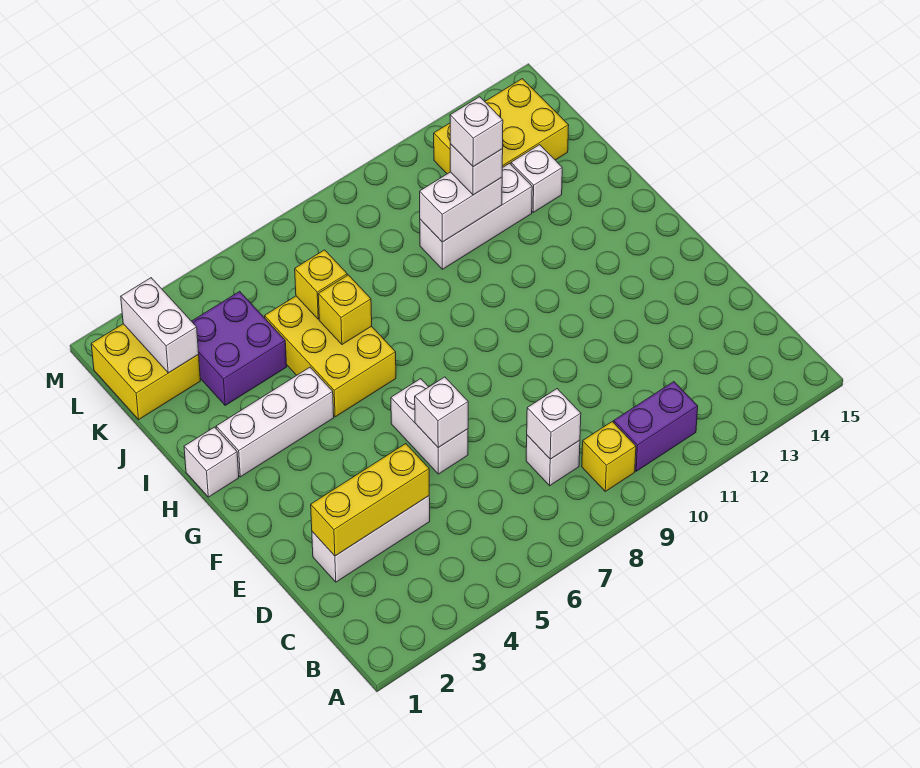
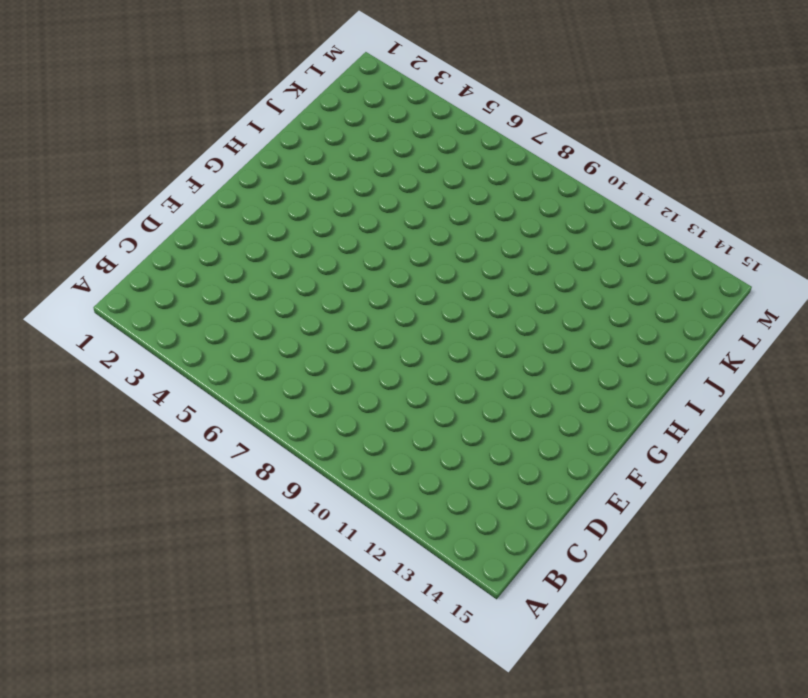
none -> yellow 1x1 brick [582,422,636,491]
none -> purple 1x2 brick [614,382,698,471]
none -> white 1x1 brick [526,435,580,486]

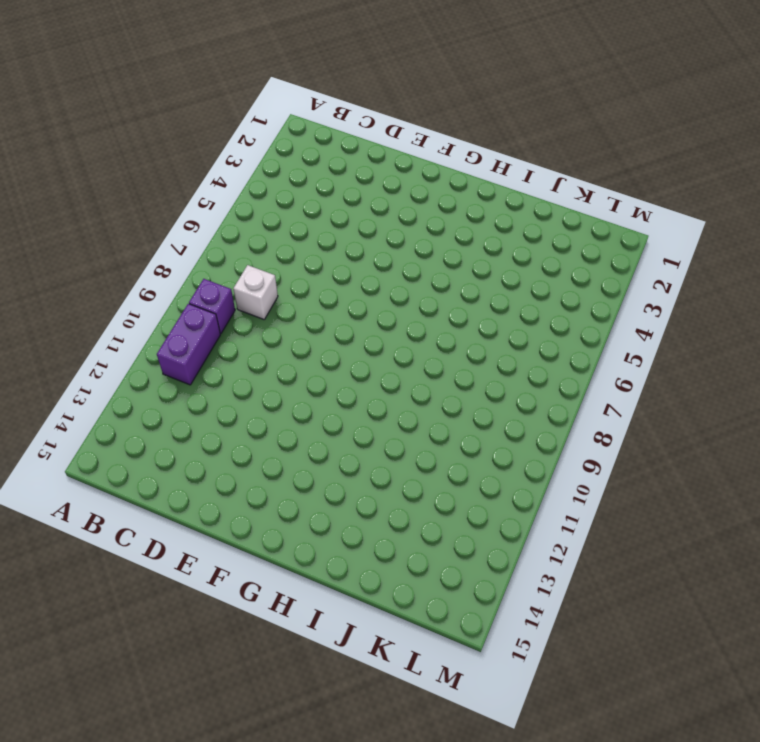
purple 1x1 brick [189,279,235,334] -> yellow 1x1 brick [582,422,636,491]
none -> white 1x3 brick [312,496,430,582]
none -> white 1x2 brick [391,379,468,474]
none -> white 1x1 brick [184,427,239,497]

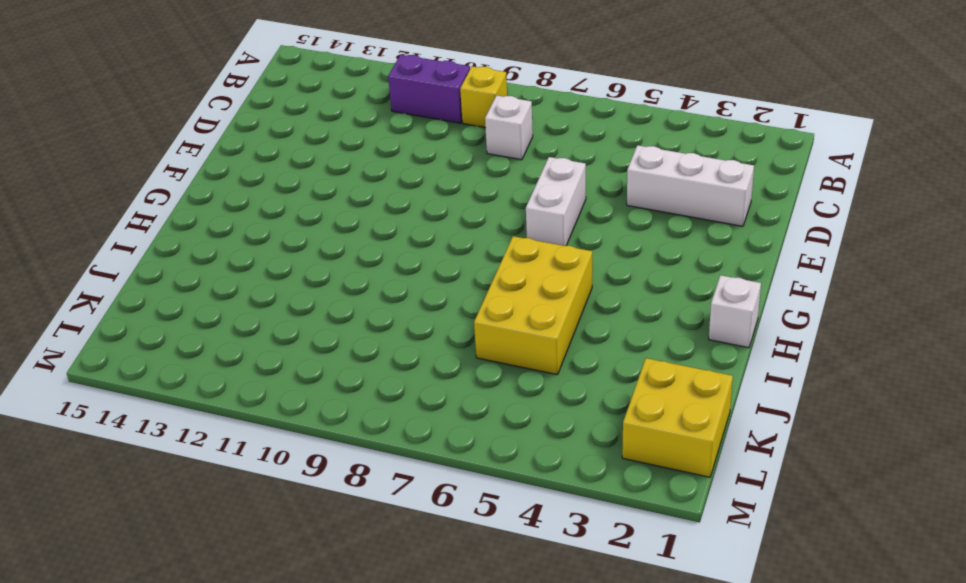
none -> white 1x3 brick [216,367,334,477]
none -> purple 2x2 brick [192,291,287,405]
none -> white 1x3 brick [420,163,532,269]

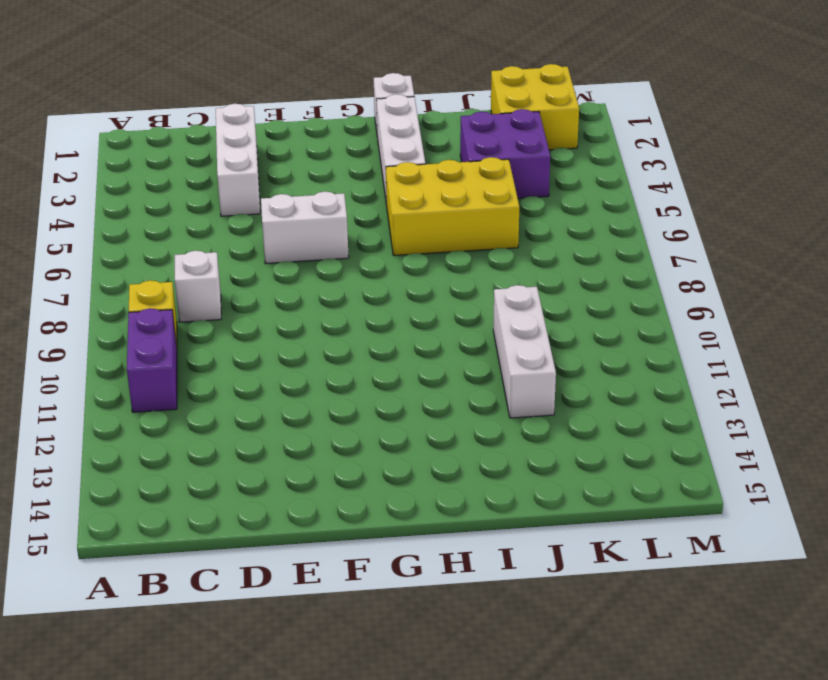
none -> white 1x1 brick [511,145,562,212]
none -> yellow 2x3 brick [434,79,569,174]
none -> white 1x1 brick [527,389,581,459]

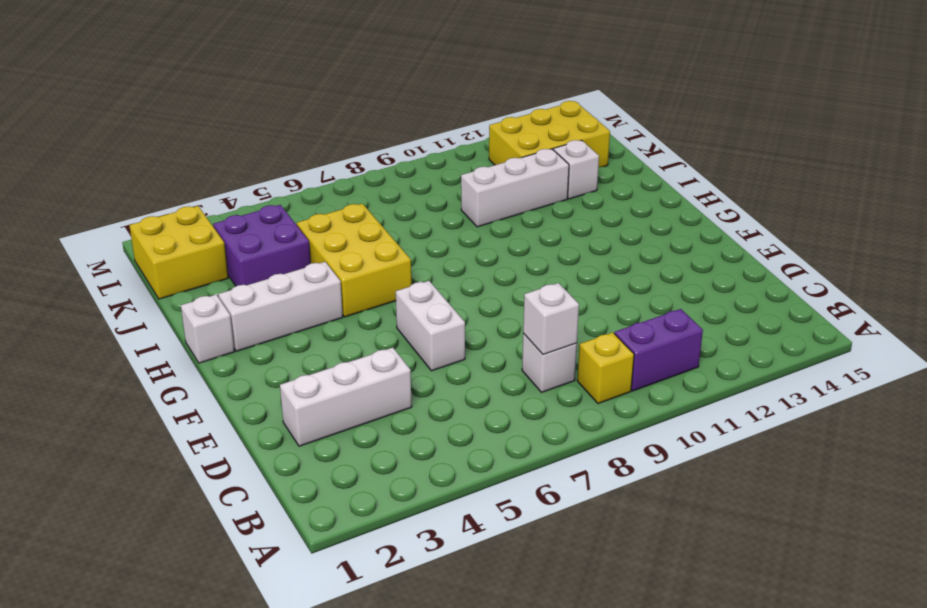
none -> yellow 1x3 brick [311,444,429,556]
none -> white 1x1 brick [415,377,468,447]
none -> yellow 1x1 brick [318,275,372,345]

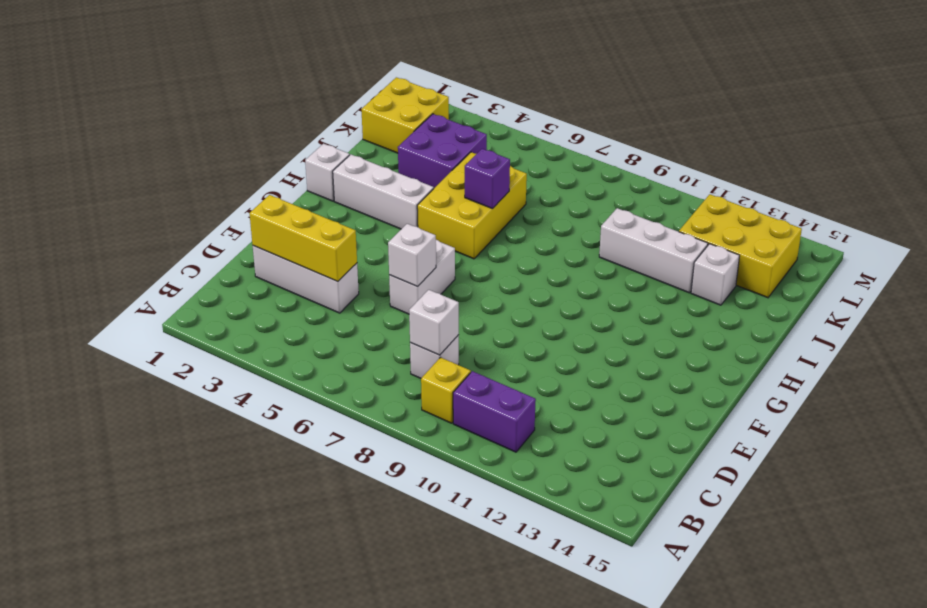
purple 1x1 brick [465,149,510,209] -> yellow 1x1 brick [318,275,372,345]
none -> yellow 1x1 brick [295,250,347,319]
none -> white 1x2 brick [420,172,502,242]
none -> white 1x2 brick [121,278,199,373]

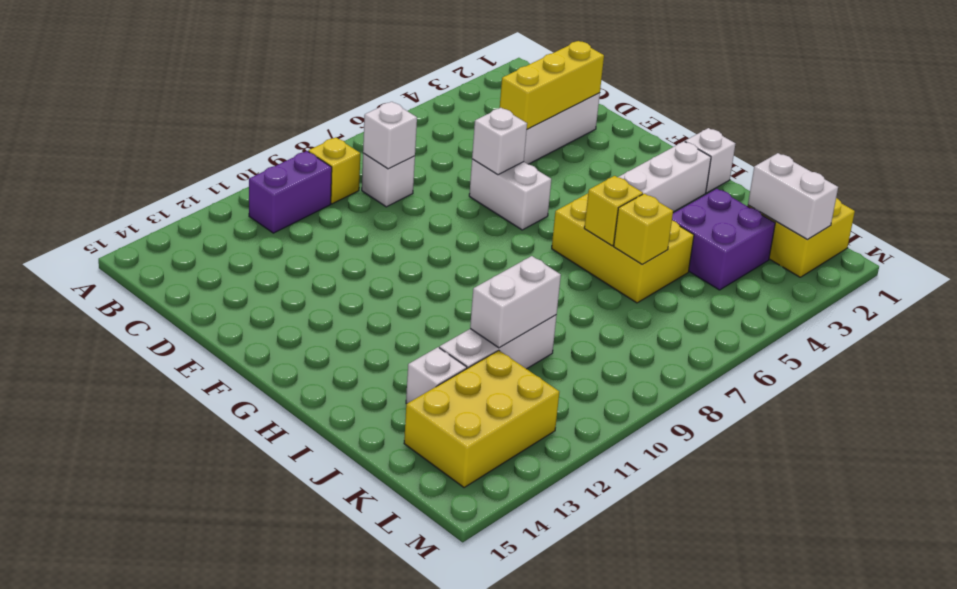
none -> white 1x1 brick [450,144,503,195]
none -> white 1x1 brick [450,97,503,167]

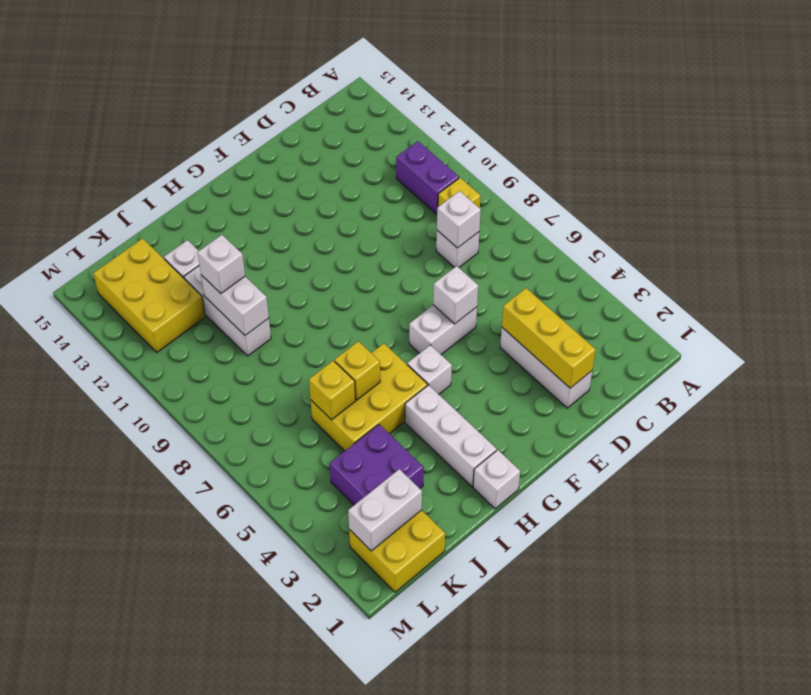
white 1x1 brick [407,345,452,394] -> white 1x1 brick moved to [450,97,503,167]

